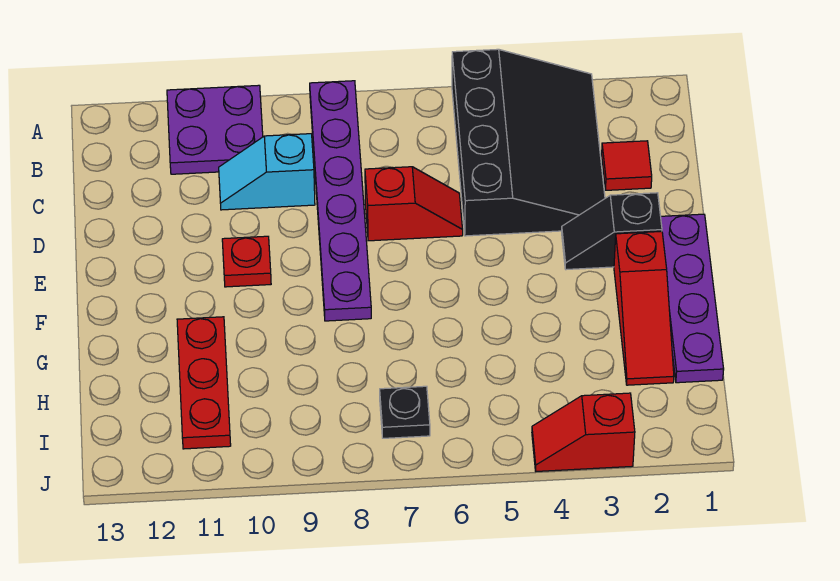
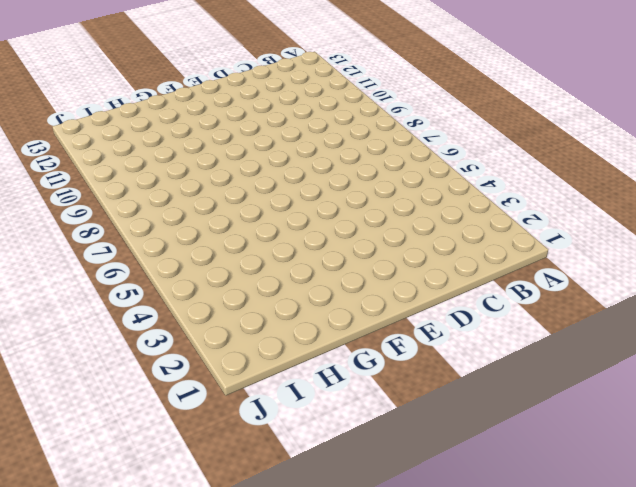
none -> black 3x4 slope [452,49,605,236]
none -> purple 1x6 plate [310,81,371,321]
none -> purple 2x2 plate [167,85,263,174]

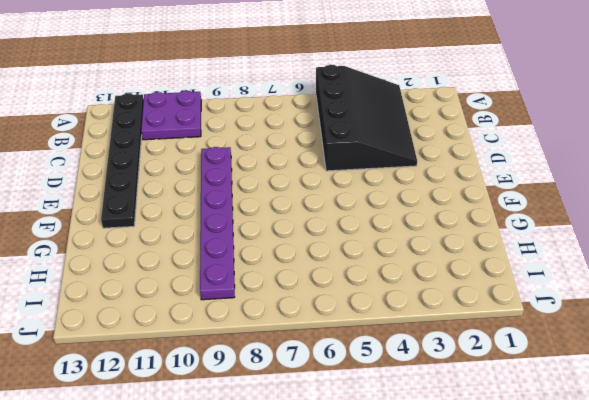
black 1x6 plate [101,94,144,228] -> none
purple 1x6 plate [200,147,235,300] -> purple 1x6 plate moved to [310,81,371,321]
none -> red 1x1 tile [602,141,652,190]
none -> cyan 1x2 slope [219,134,315,210]
none -> red 1x2 slope [365,167,463,241]

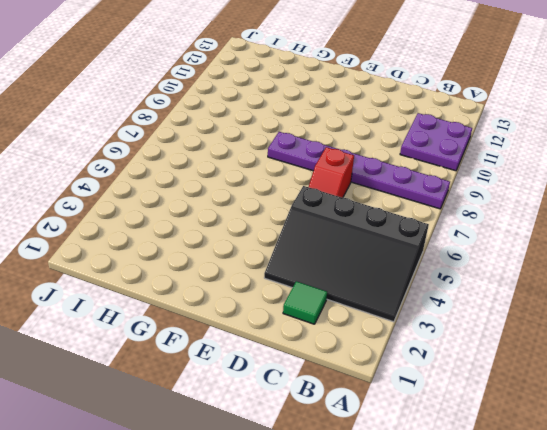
green 1x1 tile [283,281,327,324] -> red 1x1 tile [602,141,652,190]
none -> cyan 1x2 slope [219,134,315,210]
none -> purple 1x4 plate [661,214,724,383]
none -> black 1x2 slope [562,193,662,270]

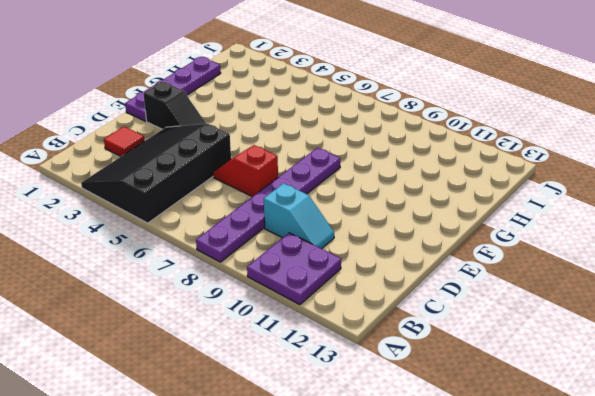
none -> red 1x1 plate [222,236,271,287]
none -> red 1x3 slope [614,231,674,385]
none -> red 1x3 plate [177,317,231,449]

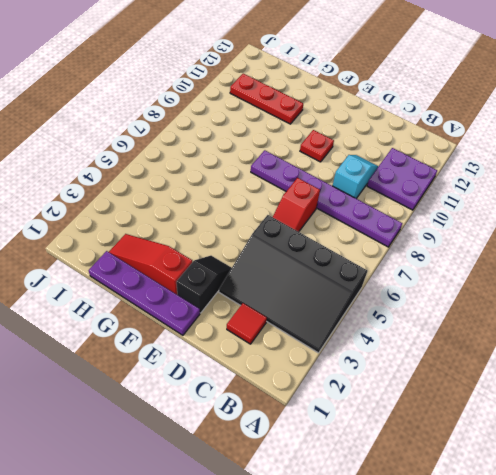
none -> black 1x1 plate [380,386,430,438]
none -> red 1x2 slope [532,393,635,471]

